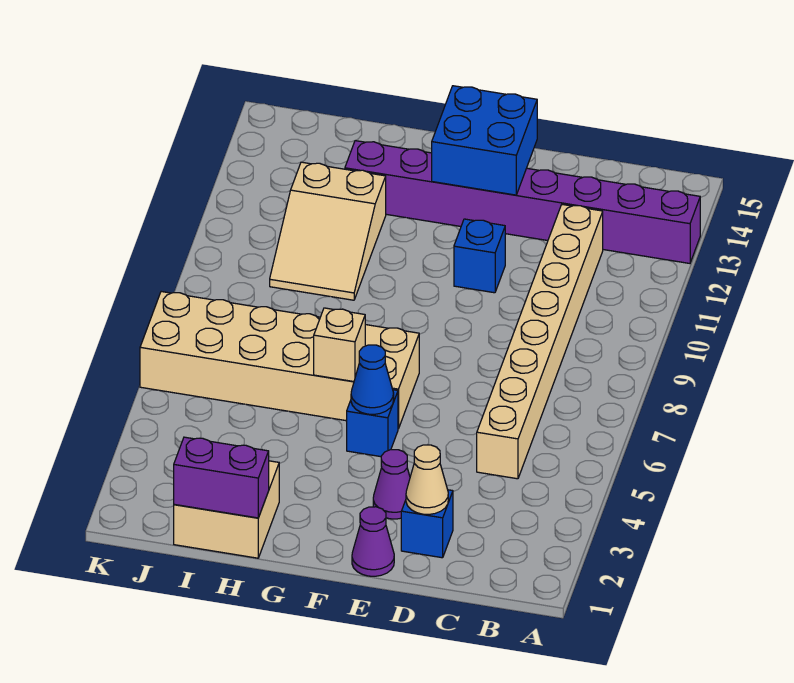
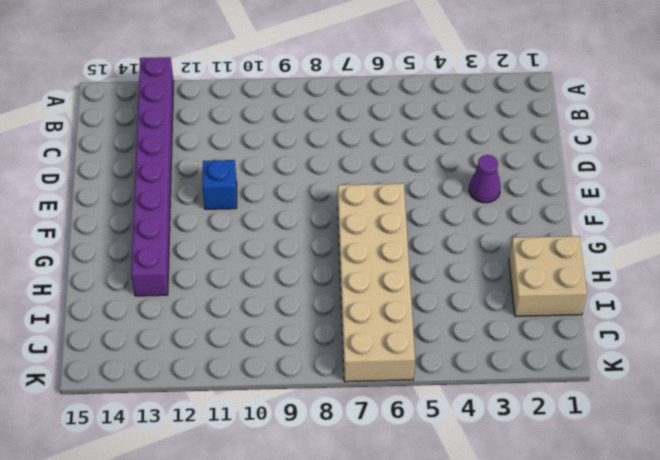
none -> tan 1x8 brick [477,205,603,479]
none -> blue 1x1 brick [401,490,453,558]
none -> purple 1x1 cone [352,507,394,576]

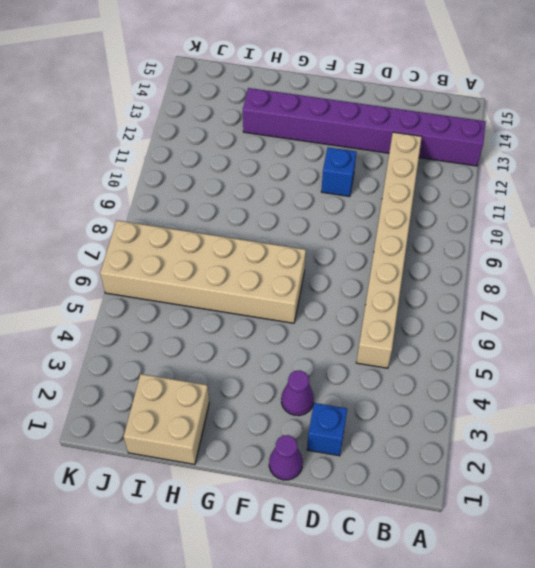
none -> blue 1x1 brick [347,390,398,457]
none -> tan 2x3 slope [270,162,386,300]
none -> tan 1x1 cone [406,445,448,514]

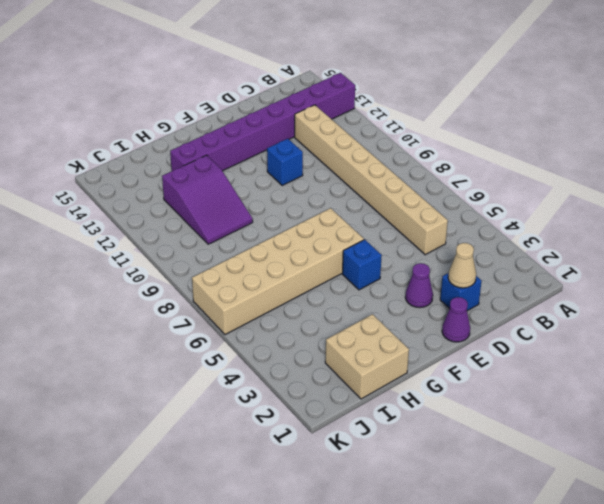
purple 2x3 slope [162,155,253,244] -> tan 2x3 slope [270,162,386,300]
none -> blue 2x2 brick [432,86,537,195]
none -> blue 1x1 cone [351,345,394,414]
none -> tan 1x1 brick [314,308,365,382]

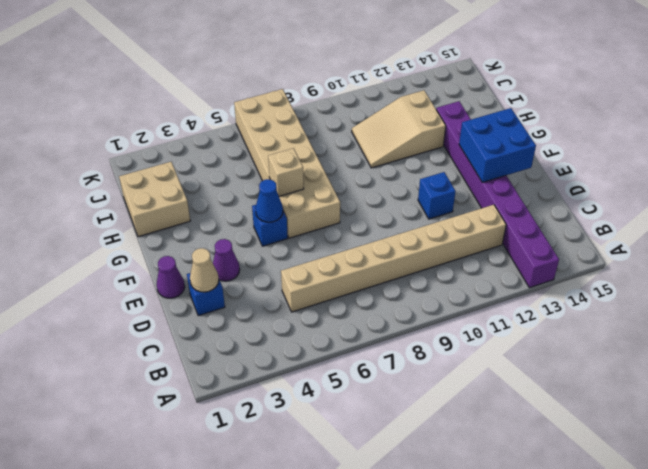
none -> purple 1x2 brick [174,437,269,518]

